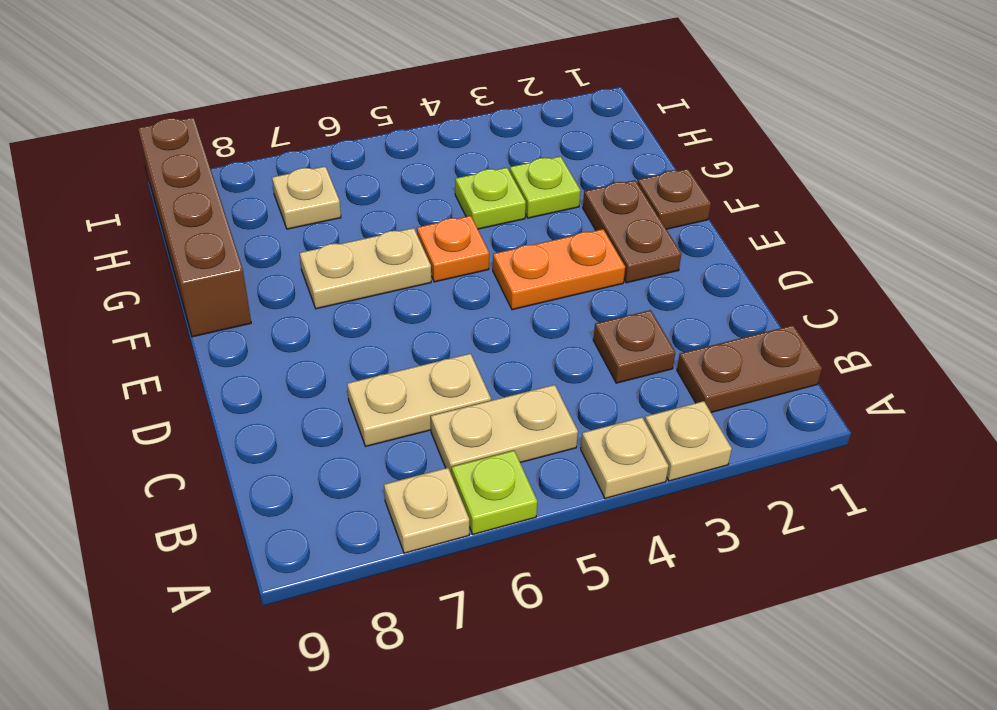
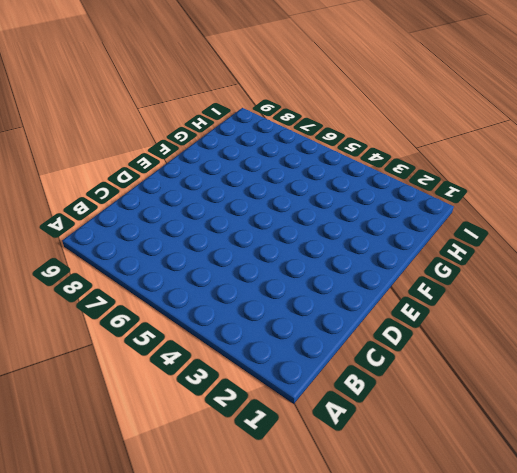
none -> tan 1x1 plate [645,401,732,481]
none -> tan 1x1 plate [581,417,668,498]
none -> lime 1x1 plate [452,451,537,534]

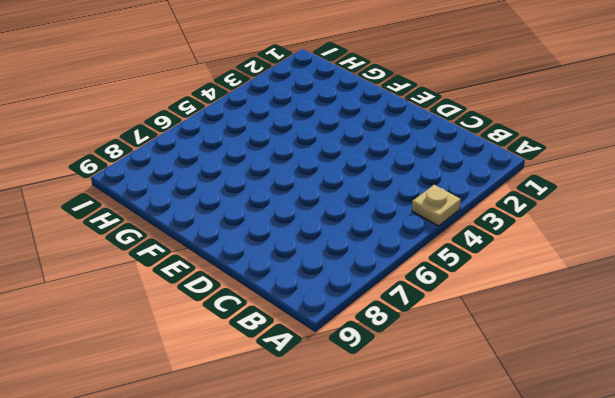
none -> tan 1x1 plate [645,401,732,481]
none -> lime 1x1 plate [452,451,537,534]
none -> tan 1x1 plate [384,468,469,553]

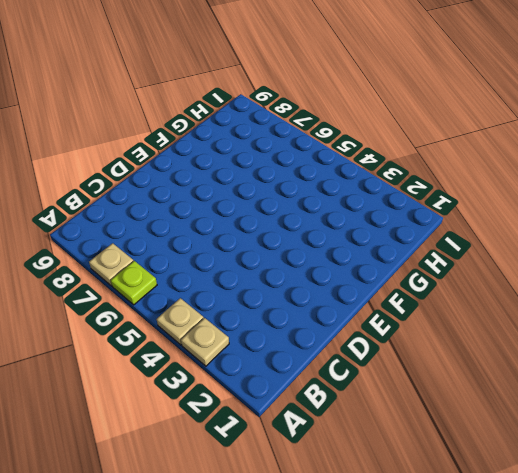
none -> brown 1x2 plate [677,325,822,412]
none -> tan 1x2 plate [431,385,578,475]
none -> brown 1x1 plate [593,310,675,383]

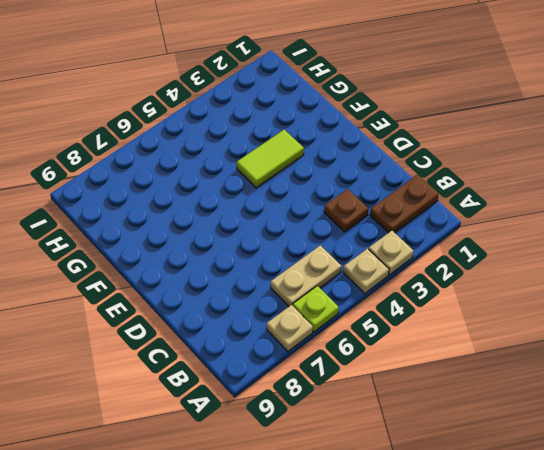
lime 1x2 tile [237,130,304,188] -> none
none -> tan 1x2 plate [347,354,491,446]
none -> brown 1x2 plate [583,180,681,283]
none -> orange 1x2 plate [493,229,625,310]

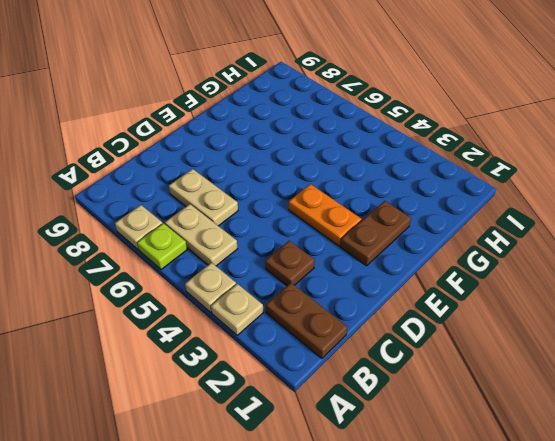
none -> brown 1x1 plate [637,169,711,229]
none -> orange 1x1 plate [417,216,489,282]
none -> tan 1x2 plate [300,228,431,309]

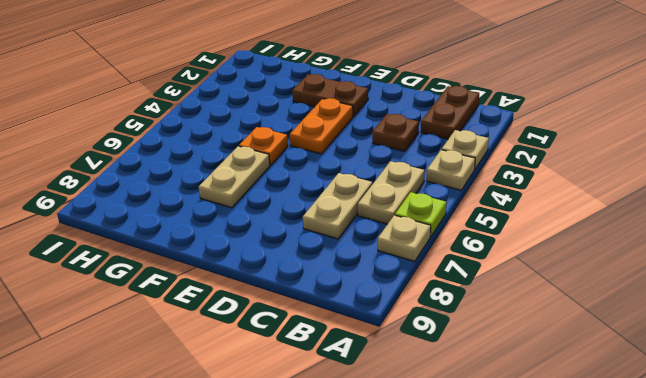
none -> brown 1x1 plate [637,169,711,229]
none -> brown 1x4 brick [138,117,251,337]
none -> lime 1x1 plate [510,156,581,218]

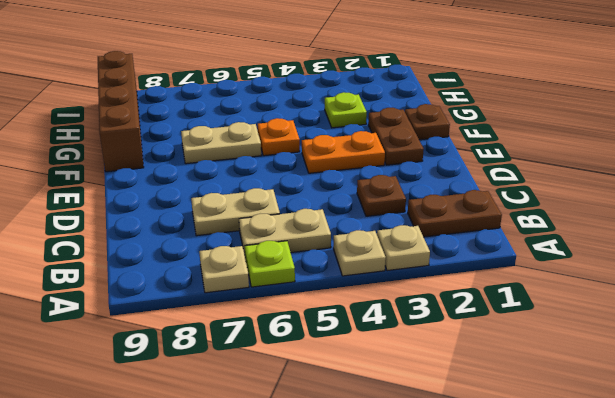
none -> lime 1x1 plate [455,168,526,229]
none -> tan 1x1 plate [272,166,341,229]

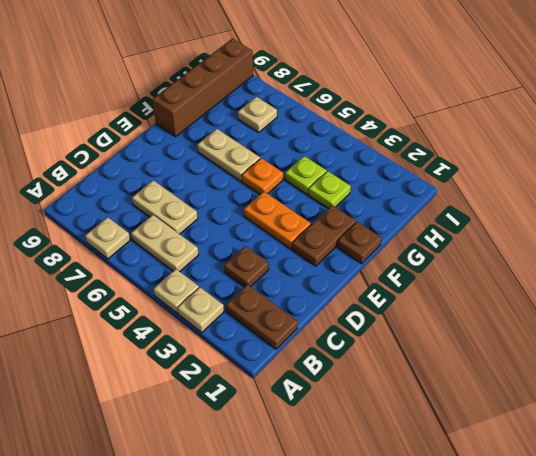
none -> lime 1x1 plate [452,451,537,534]

